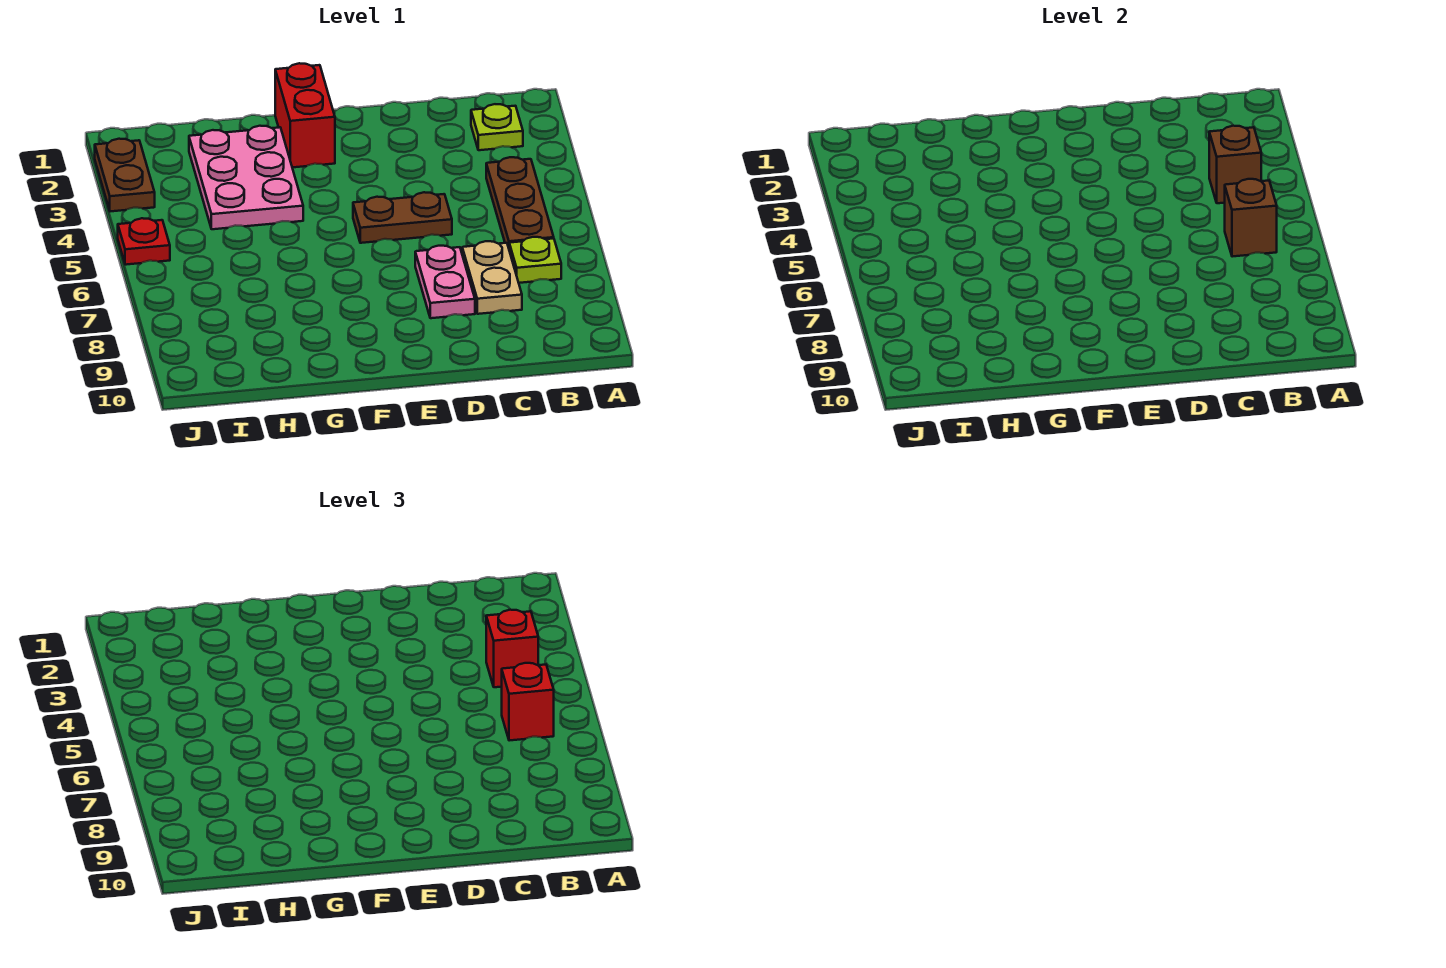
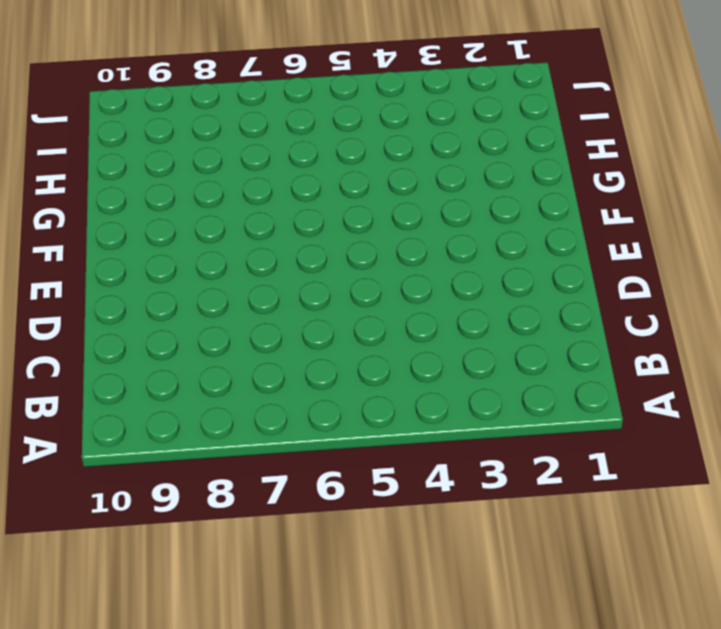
none -> lime 1x1 plate [471,104,523,150]
none -> brown 1x3 plate [486,157,554,248]
none -> lime 1x1 plate [509,237,561,283]

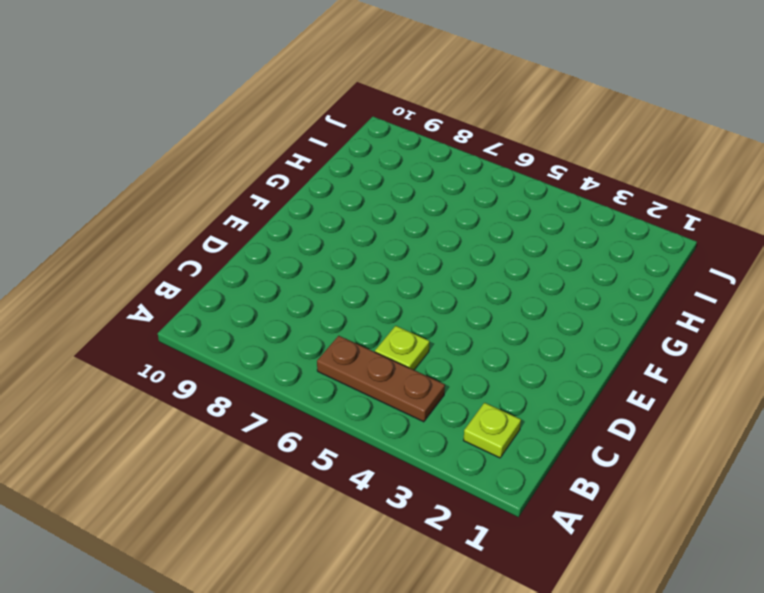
lime 1x1 plate [375,326,429,370] -> lime 1x1 plate moved to [509,237,561,283]
none -> tan 1x2 plate [462,241,522,314]
none -> brown 1x2 plate [353,192,452,243]
none -> pink 1x2 plate [415,246,475,318]

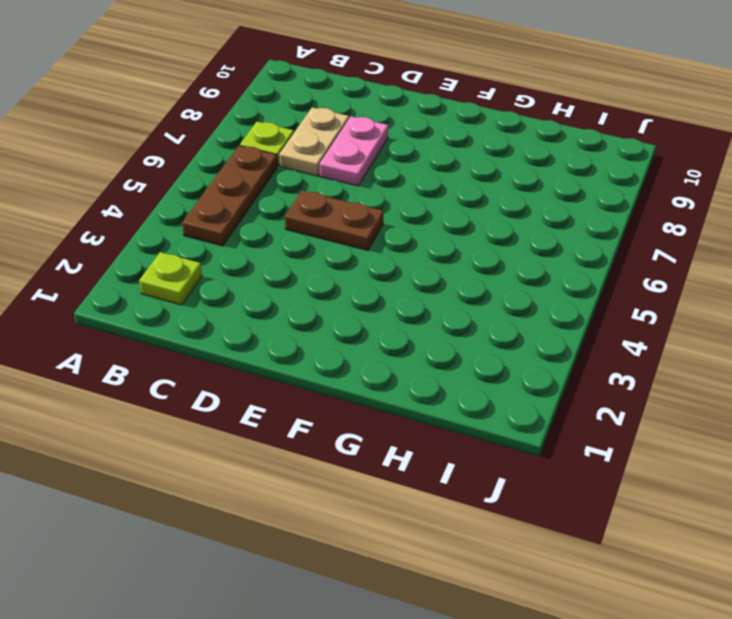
none -> red 1x2 brick [275,63,335,167]
none -> pink 2x3 plate [189,126,303,229]
none -> brown 1x2 plate [95,139,155,211]

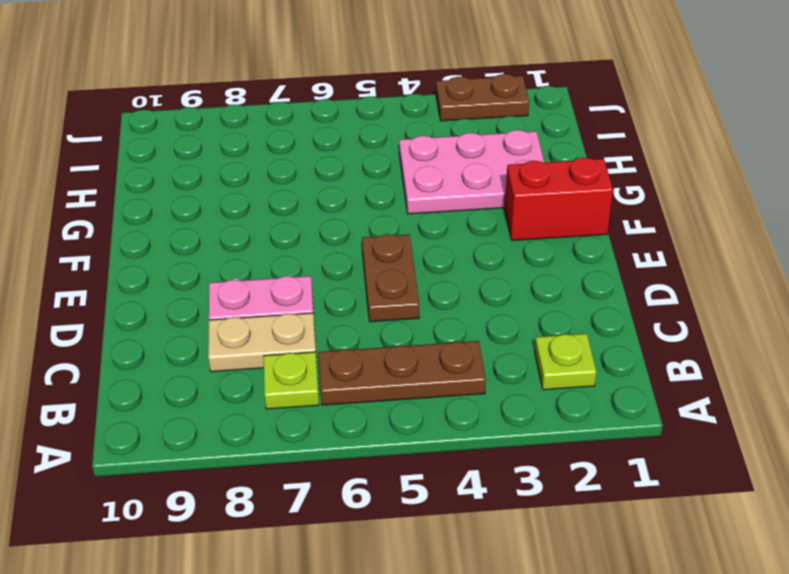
none -> red 1x1 plate [118,218,170,265]
none -> brown 1x1 brick [1209,126,1261,203]
none -> brown 1x1 brick [1225,179,1277,257]

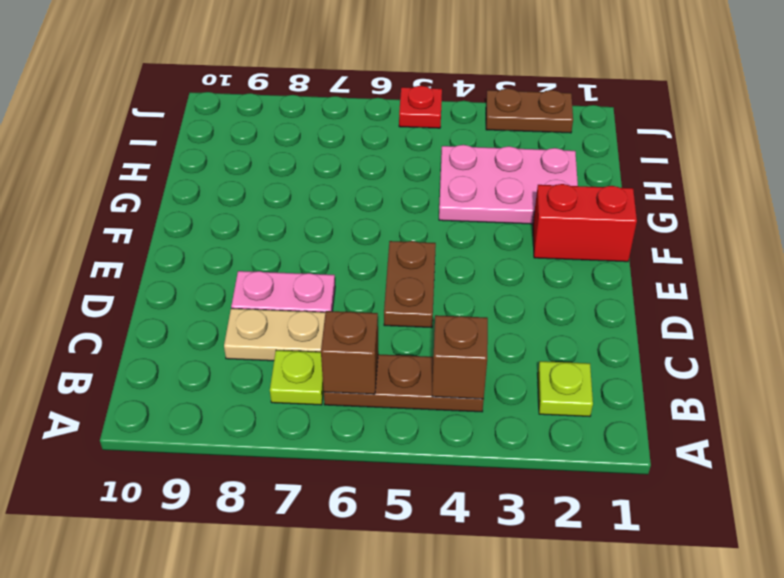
none -> red 1x1 brick [486,610,538,687]
none -> red 1x1 brick [502,663,554,741]

